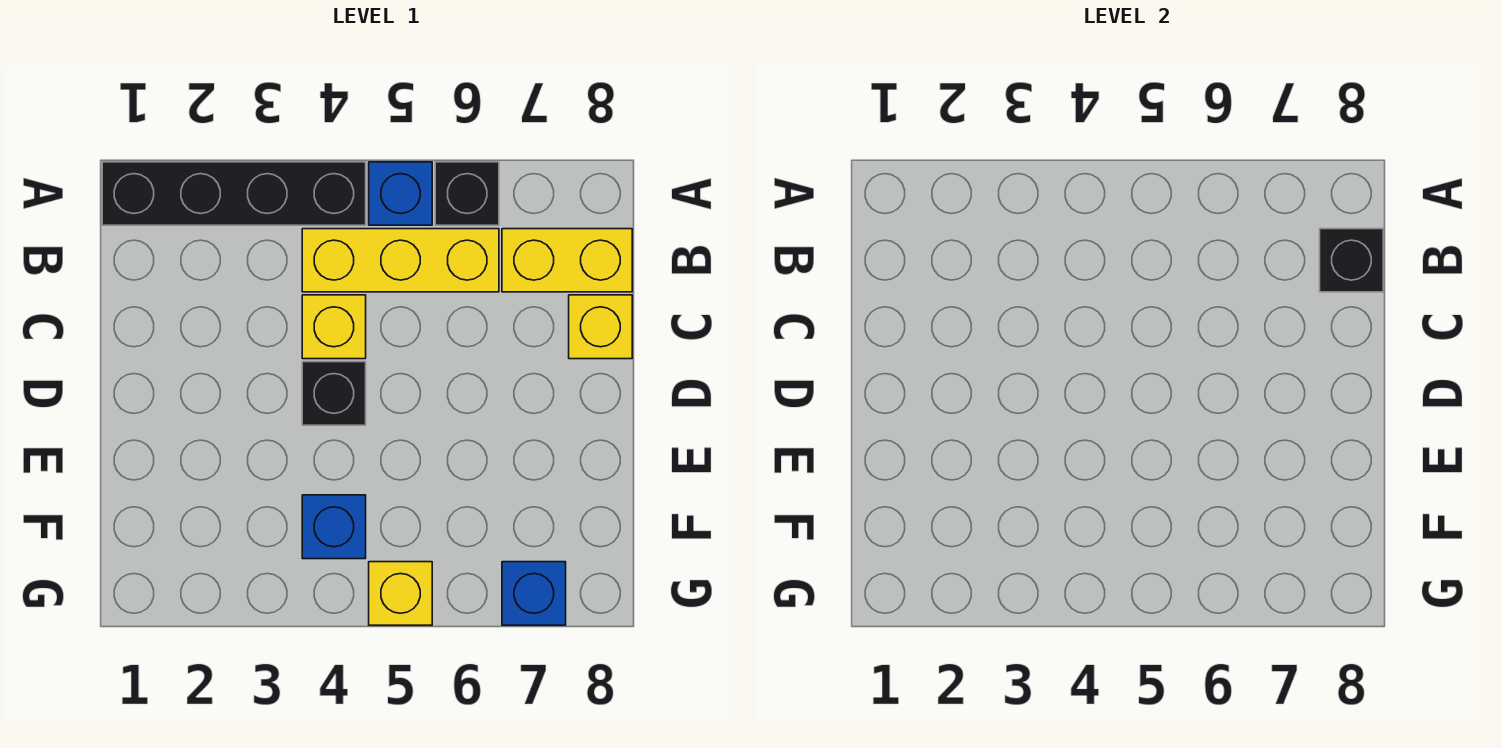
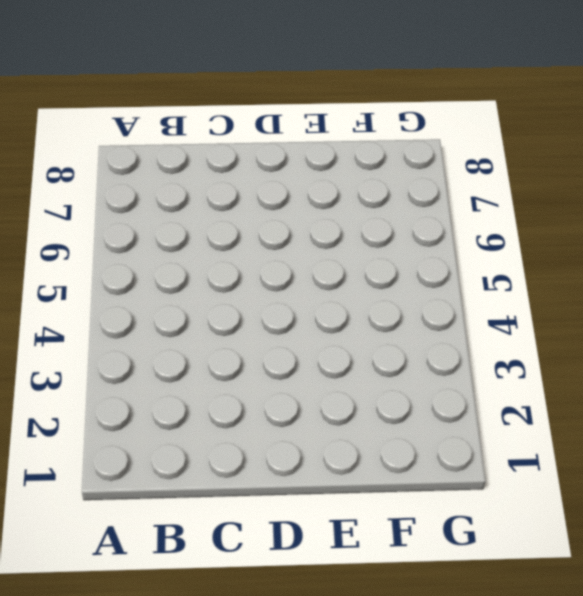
none -> black 1x4 brick [102,162,366,225]
none -> blue 1x1 brick [369,162,432,225]
none -> black 1x1 brick [435,162,499,225]

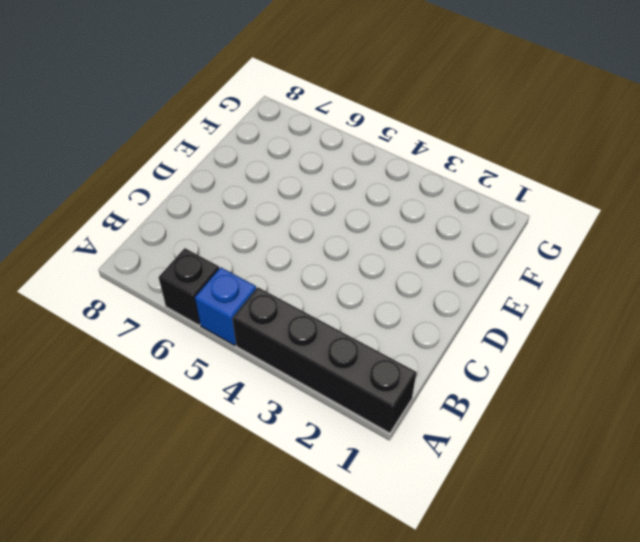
none -> yellow 1x3 brick [302,229,499,292]
none -> yellow 1x2 brick [502,229,632,292]
none -> yellow 1x1 brick [302,295,366,359]

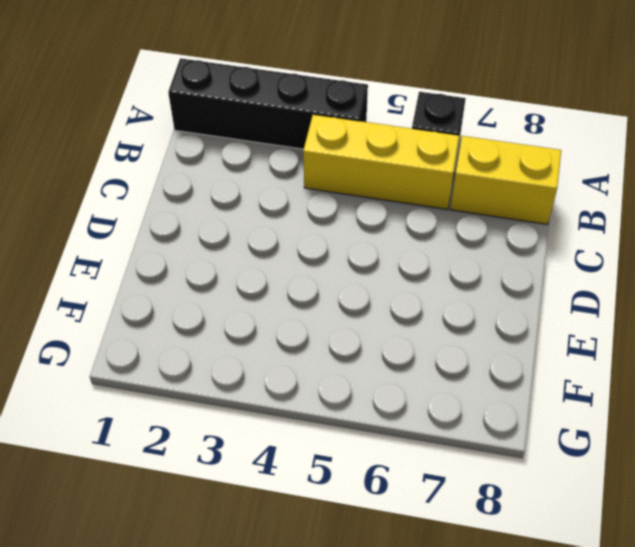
none -> blue 1x1 brick [369,162,432,225]
none -> yellow 1x1 brick [302,295,366,359]
none -> yellow 1x1 brick [569,295,632,359]

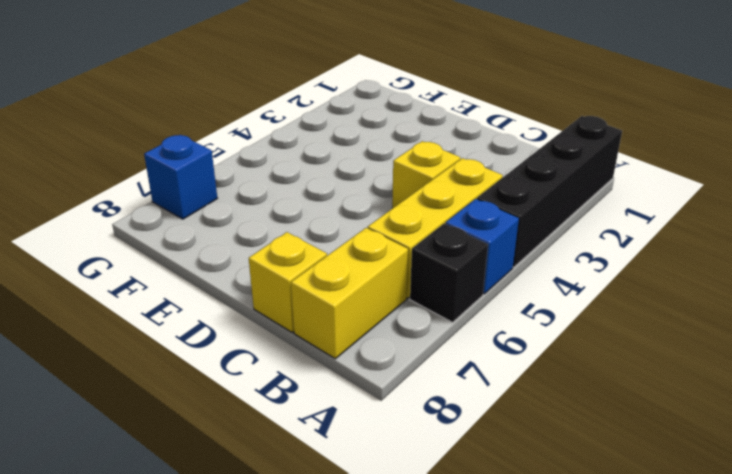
none -> black 1x1 brick [302,362,366,425]
none -> blue 1x1 brick [302,495,366,559]
none -> yellow 1x1 brick [369,562,432,625]

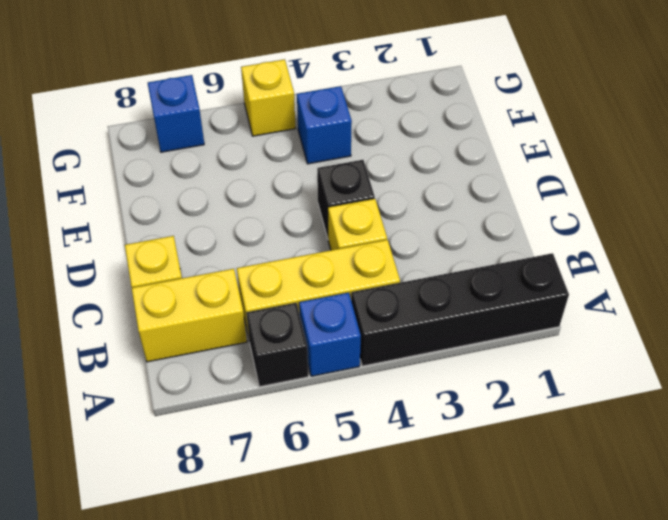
none -> black 1x1 brick [1320,229,1383,292]

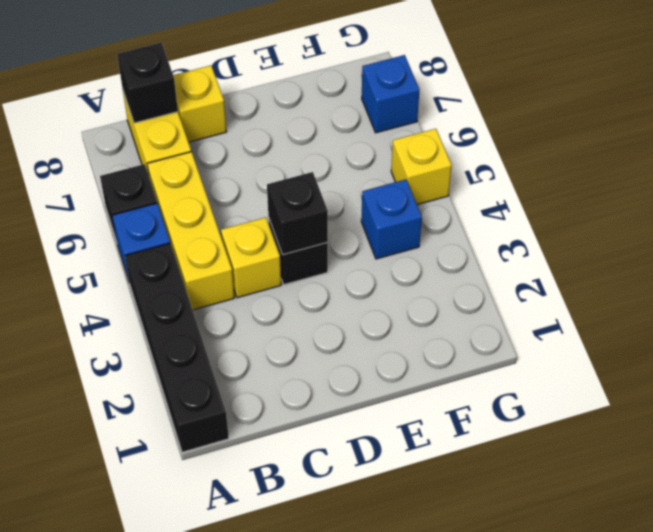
black 1x1 brick [267,172,328,255] -> none

